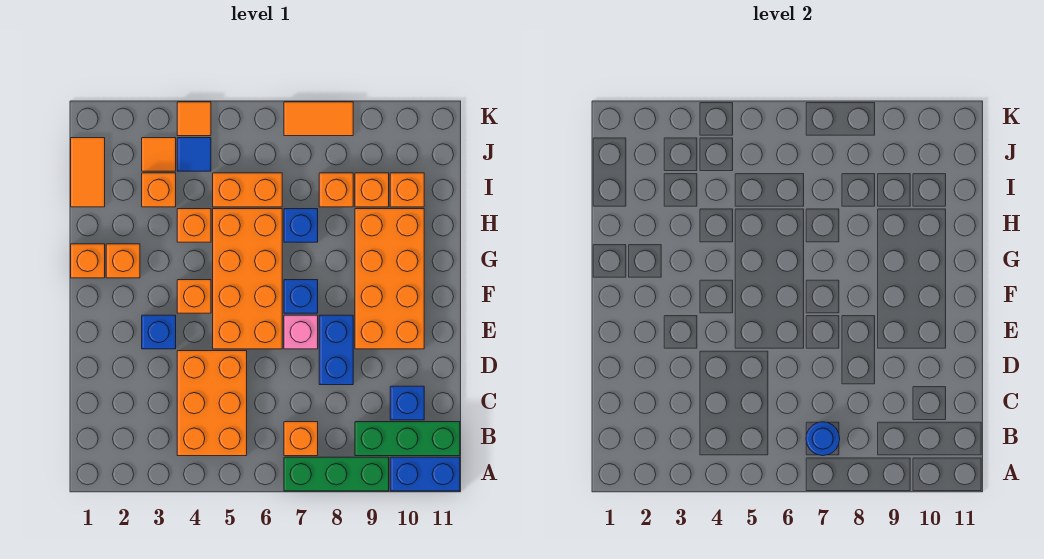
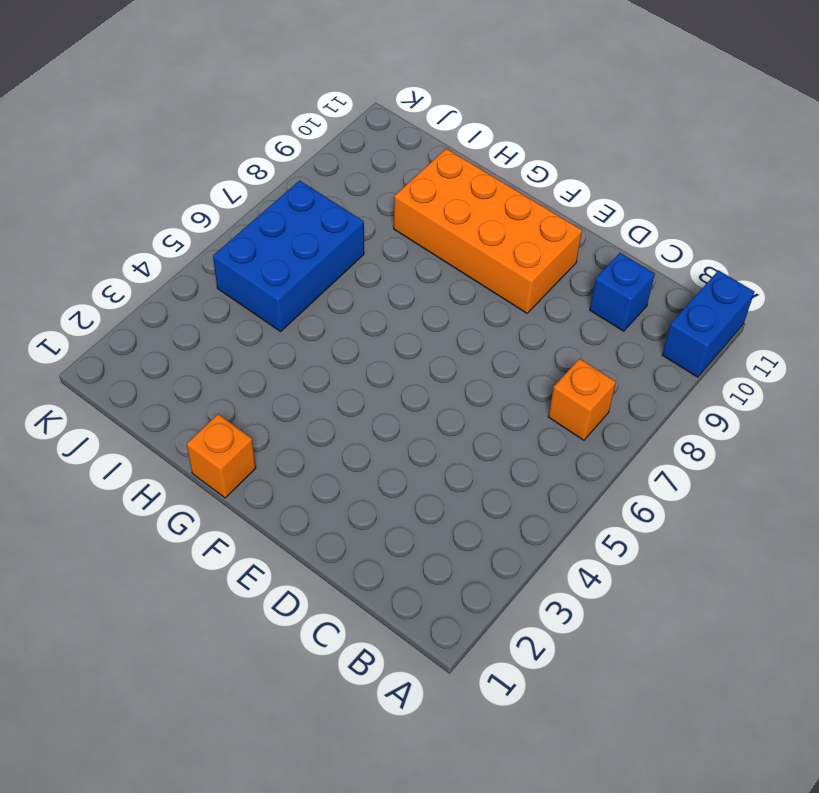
blue 2x3 brick [213,180,364,332] -> orange 1x2 brick [213,173,282,207]
none -> green 1x3 brick [284,457,389,491]
none -> orange 2x3 brick [177,351,247,456]
none -> green 1x3 brick [355,422,460,456]

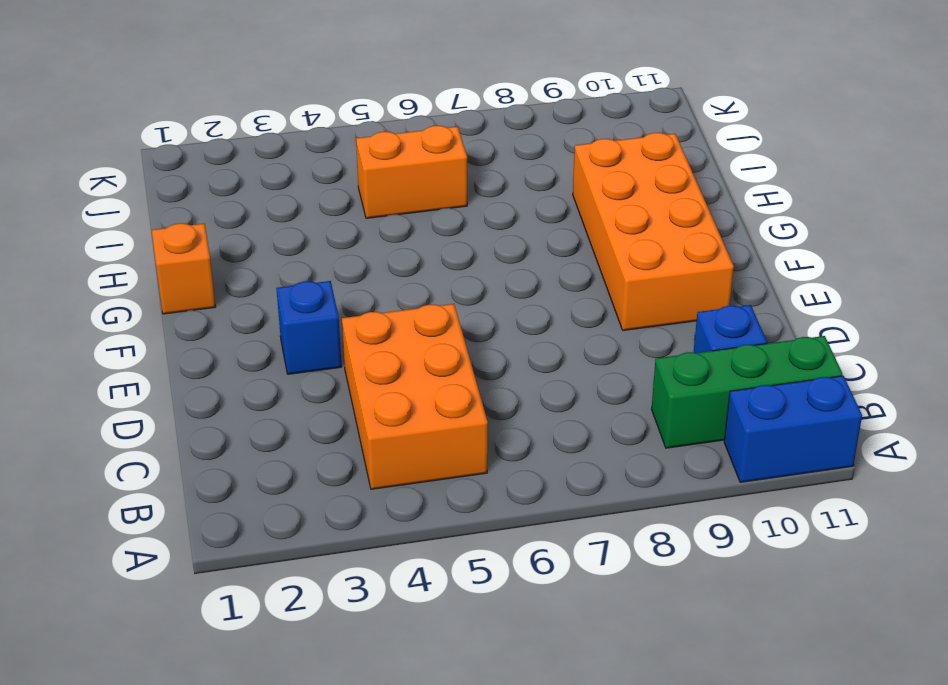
none -> green 1x3 brick [284,457,389,491]
none -> orange 1x1 brick [284,422,318,456]
none -> blue 1x2 brick [319,315,353,385]

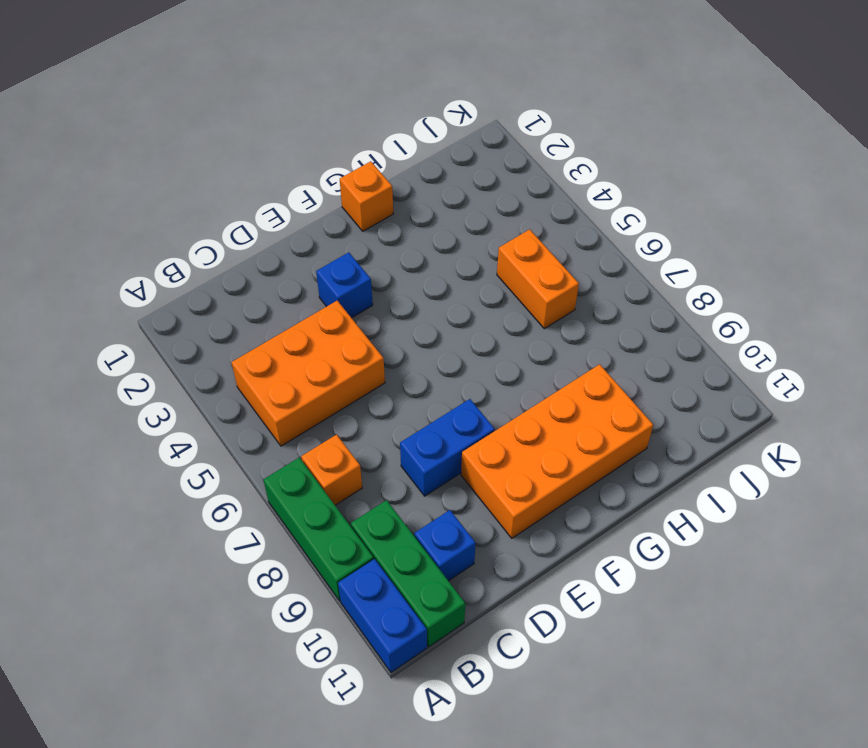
none -> orange 2x4 brick [213,209,282,349]
none -> pink 1x1 brick [284,315,318,349]
none -> orange 1x1 brick [177,280,211,313]

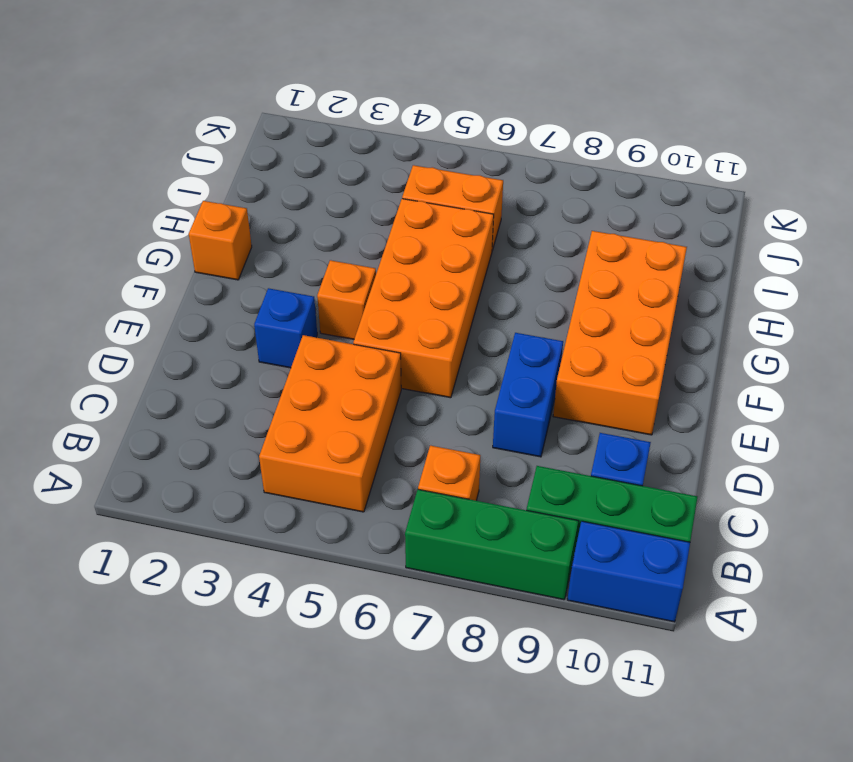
none -> pink 1x1 brick [284,315,318,349]
none -> blue 1x1 brick [284,280,318,313]
none -> orange 1x1 brick [106,244,140,278]

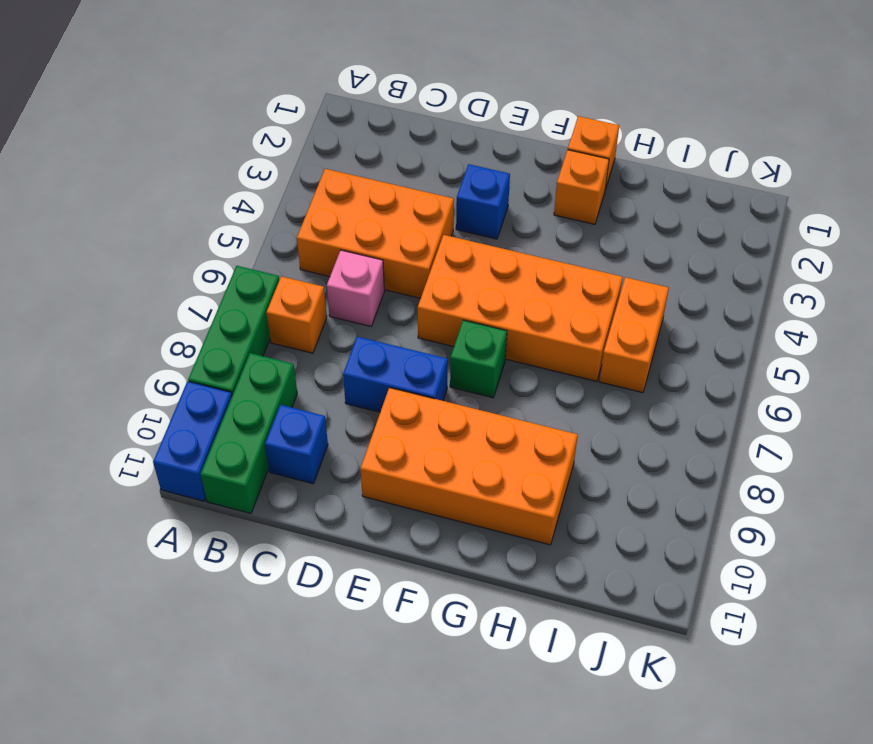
pink 1x1 brick [327,250,384,326] -> pink 1x1 brick moved to [284,315,318,349]
green 1x1 brick [450,320,507,398] -> blue 1x1 brick [284,280,318,313]
none -> orange 1x1 brick [177,280,211,313]
none -> orange 1x1 brick [177,209,211,242]
none -> blue 1x1 brick [284,209,318,242]

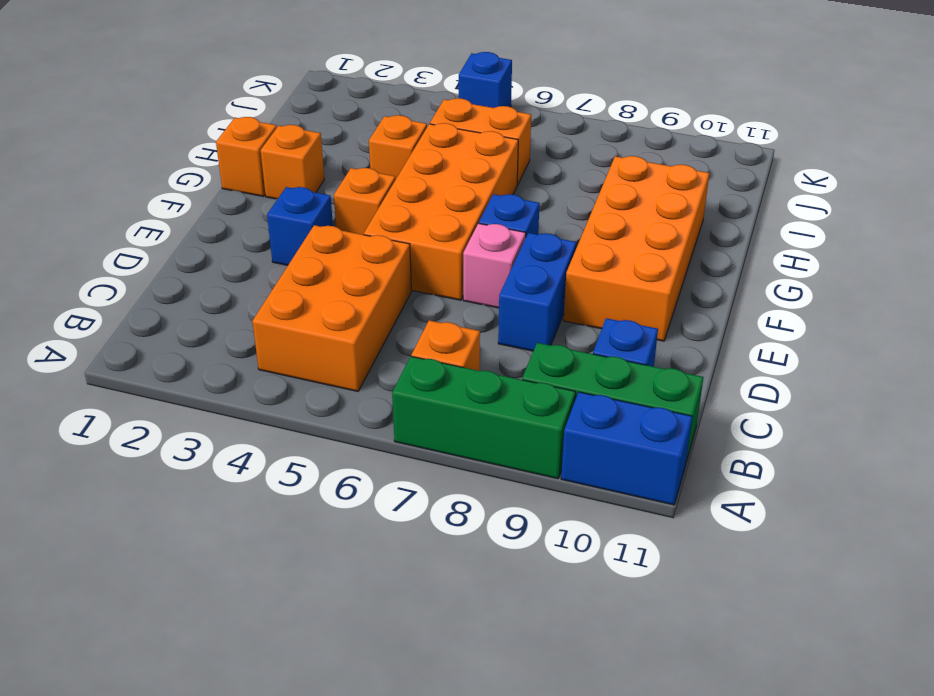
blue 1x1 brick [459,52,512,108] -> blue 1x1 brick moved to [284,209,318,242]
none -> orange 1x2 tile [71,138,105,207]
none -> orange 1x1 brick [142,173,176,207]
none -> orange 1x1 brick [319,173,353,207]

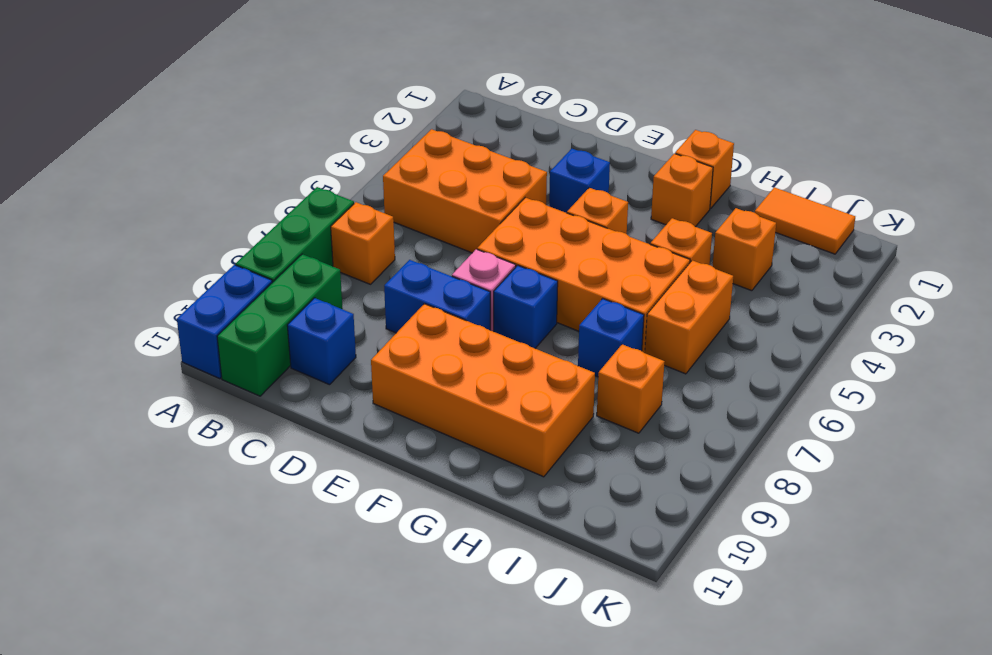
none -> orange 1x1 brick [355,173,389,207]
none -> orange 1x1 brick [390,173,424,207]
none -> orange 1x1 tile [142,138,176,171]

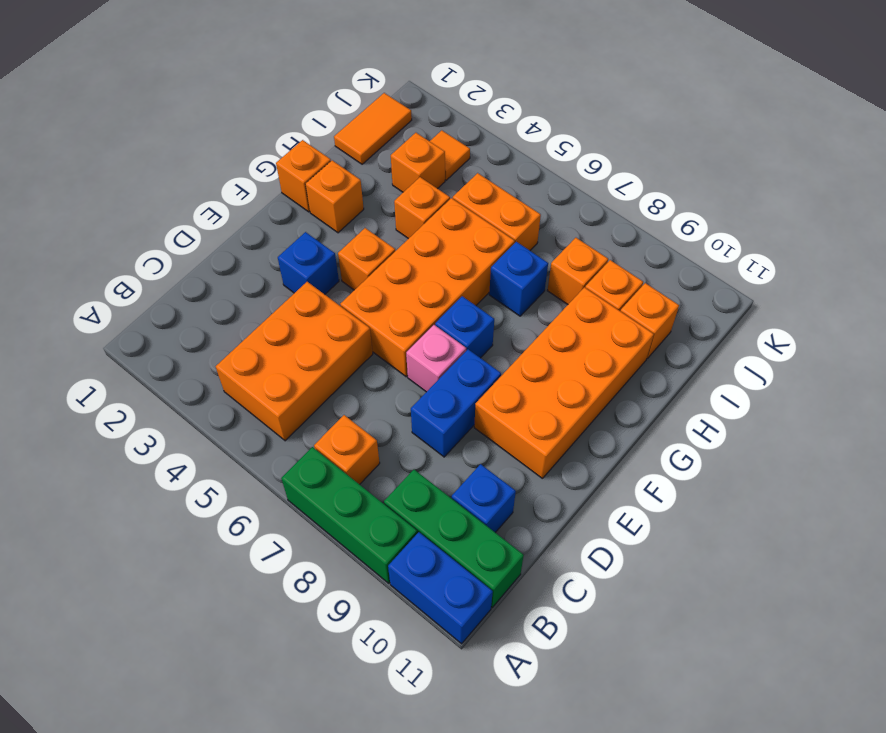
none -> blue 1x1 tile [177,138,211,171]
none -> orange 1x1 tile [177,102,211,136]
none -> orange 1x2 tile [284,102,353,136]

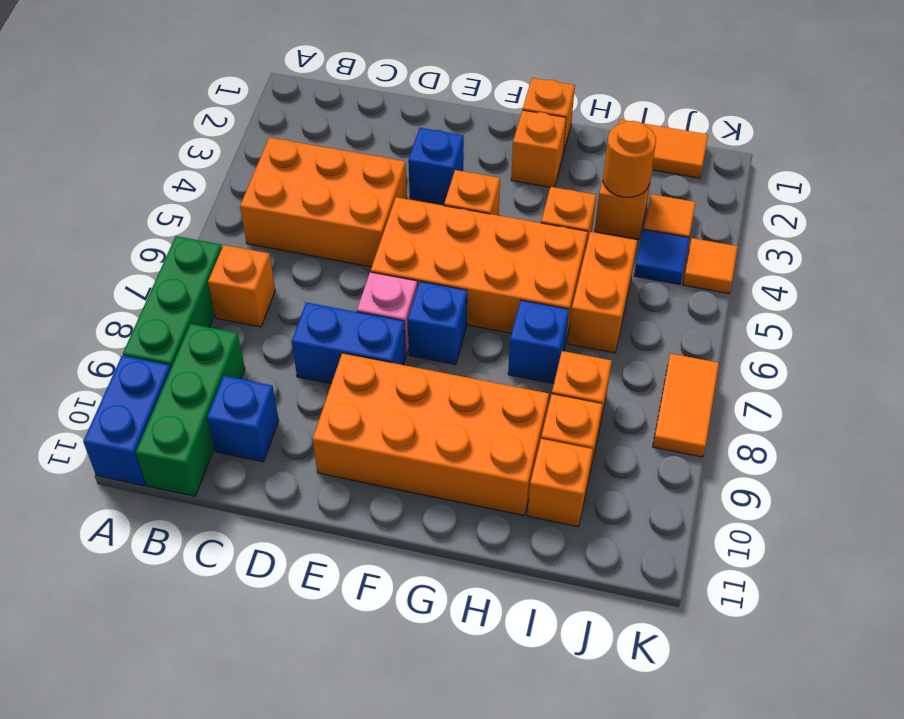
orange 1x1 round brick [603,121,656,197] -> none
none -> blue 1x1 round brick [806,422,840,456]

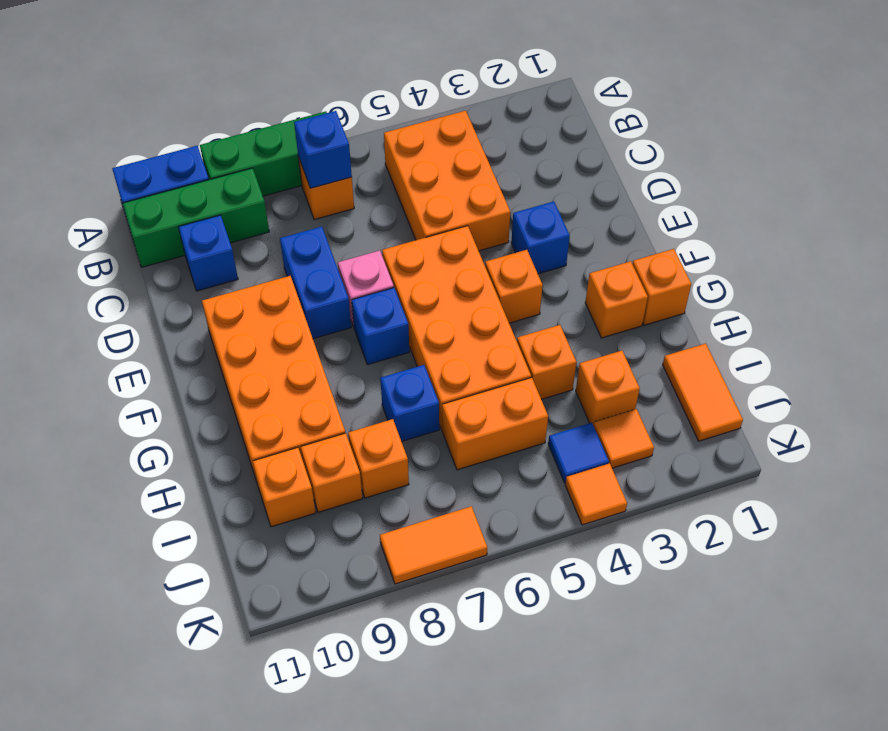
blue 1x1 brick [294,111,352,188] -> blue 1x1 round brick [806,422,840,456]

